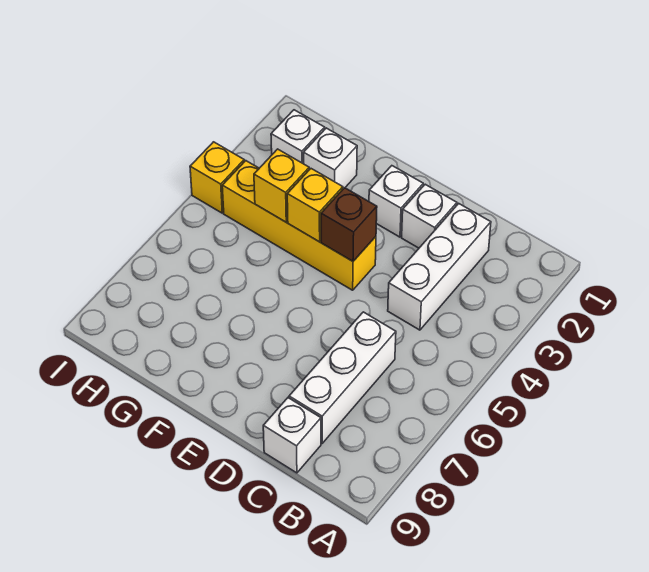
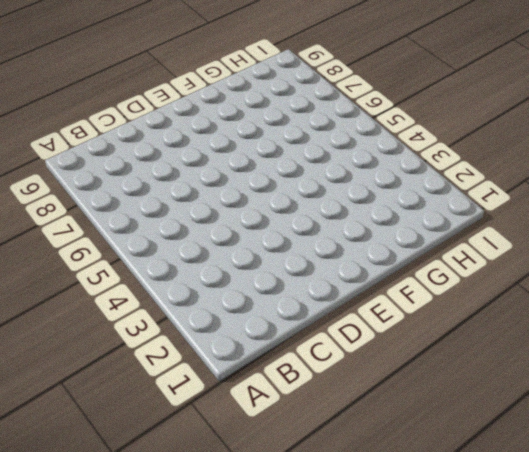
none -> white 1x3 brick [388,203,491,330]
none -> white 1x3 brick [289,312,396,443]
none -> white 1x1 brick [263,398,321,473]

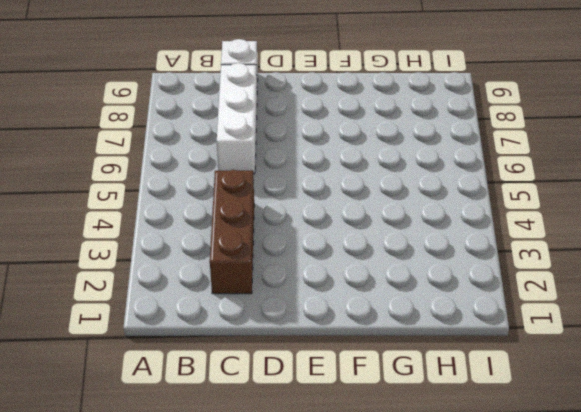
brown 1x3 brick [210,170,254,294] -> white 1x3 brick [388,203,491,330]
none -> white 1x1 brick [402,184,457,248]
none -> white 1x1 brick [369,166,423,237]
none -> yellow 1x4 brick [222,161,376,290]

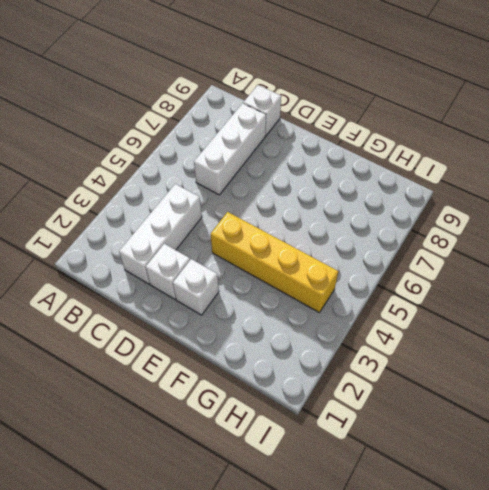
none -> white 1x1 brick [304,128,357,189]
none -> white 1x1 brick [271,110,325,164]
none -> yellow 1x1 brick [190,142,244,213]

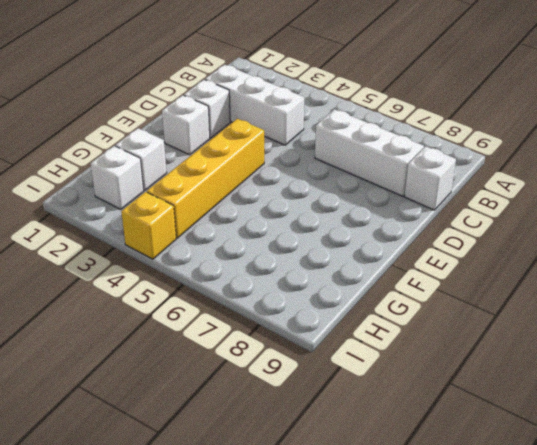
none -> brown 1x1 brick [321,188,377,261]
none -> yellow 1x1 brick [287,169,343,242]
none -> yellow 1x1 brick [254,149,309,222]

